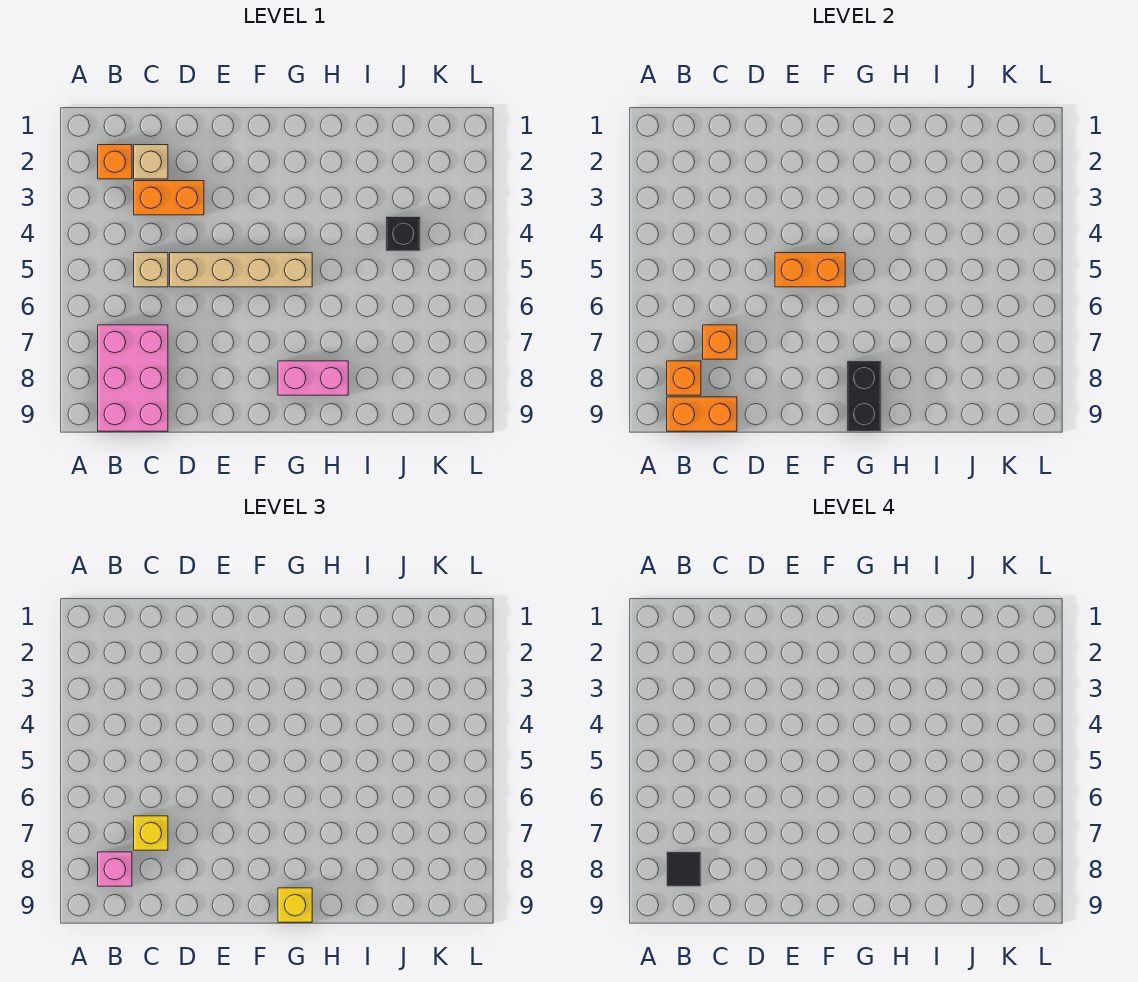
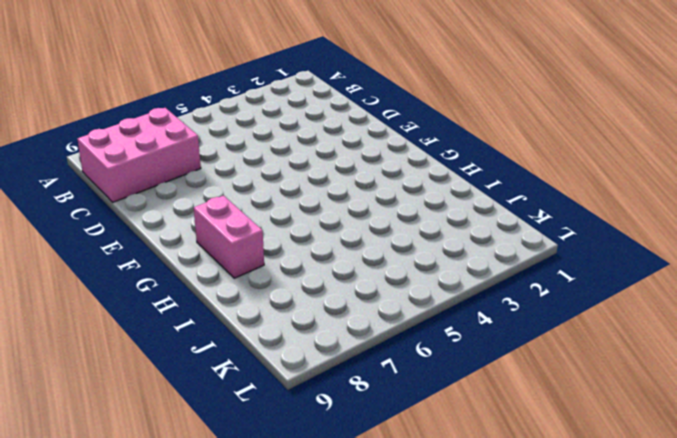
none -> orange 1x1 brick [98,145,132,179]
none -> tan 1x1 brick [134,145,168,179]
none -> orange 1x2 brick [134,181,204,215]

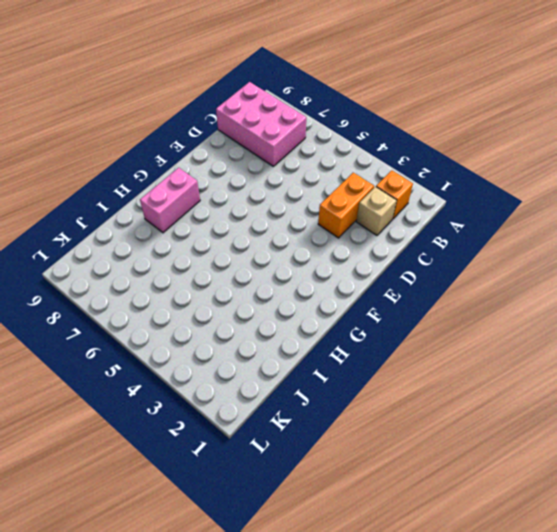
none -> tan 1x1 brick [134,253,168,287]
none -> tan 1x4 brick [170,253,312,287]
none -> black 1x1 brick [386,217,420,251]

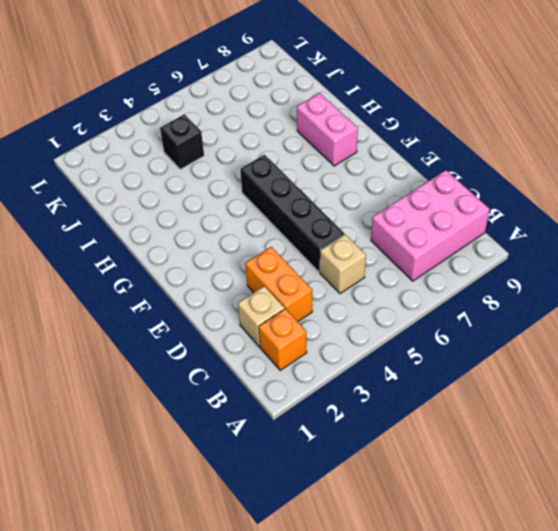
black 1x4 brick [240,155,344,272] -> tan 1x4 brick [170,253,312,287]
none -> orange 1x1 brick [667,361,701,395]
none -> orange 1x2 brick [667,397,737,431]
none -> orange 1x1 brick [703,325,737,359]

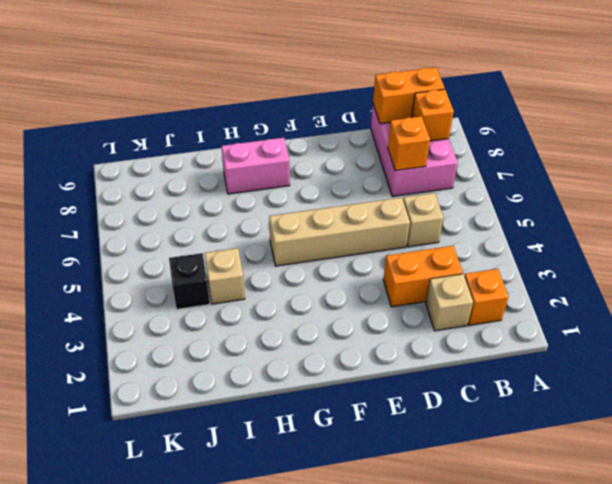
tan 1x1 brick [205,248,245,304] -> none
none -> orange 1x2 brick [775,253,845,287]
none -> black 1x2 brick [847,361,881,431]
none -> pink 1x1 brick [98,852,132,886]

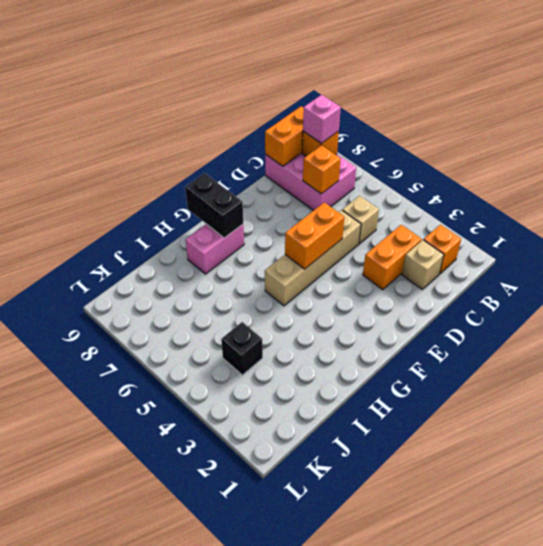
none -> yellow 1x1 brick [134,816,168,850]
none -> yellow 1x1 brick [278,888,312,922]
none -> black 1x1 tile [667,852,701,886]

